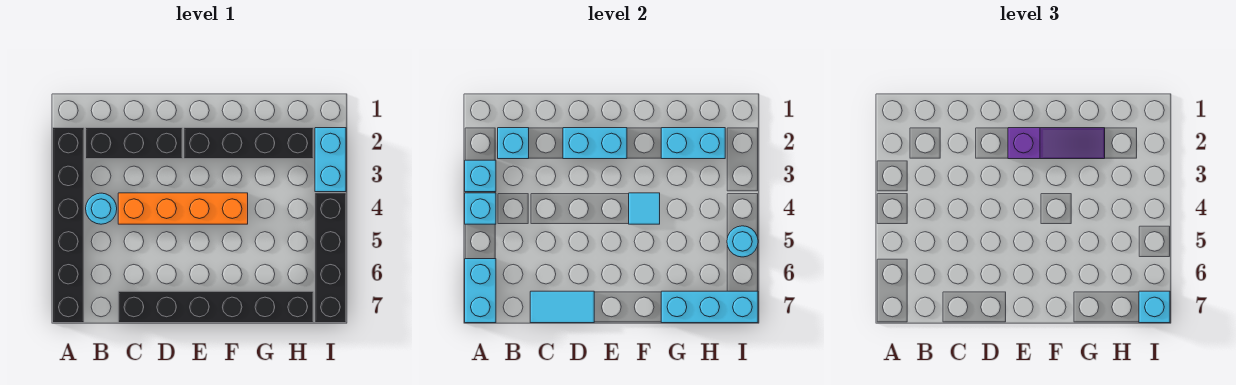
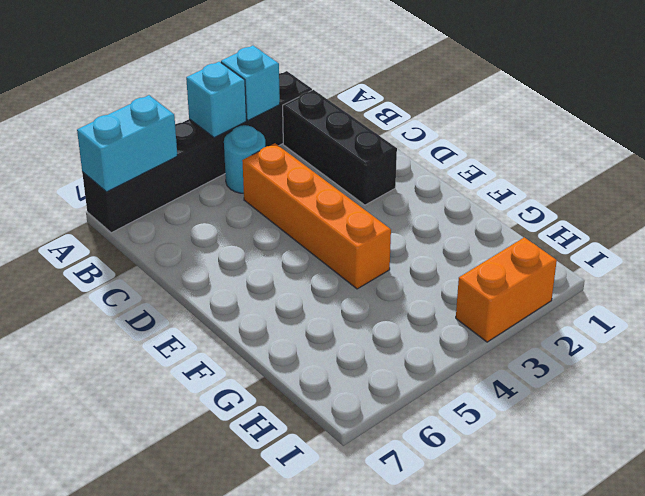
orange 1x2 brick [456,237,557,342] -> cyan 1x2 brick [315,128,346,192]
none -> black 1x6 brick [118,291,313,323]
none -> black 1x4 brick [184,128,313,159]
none -> black 1x4 brick [315,193,346,323]

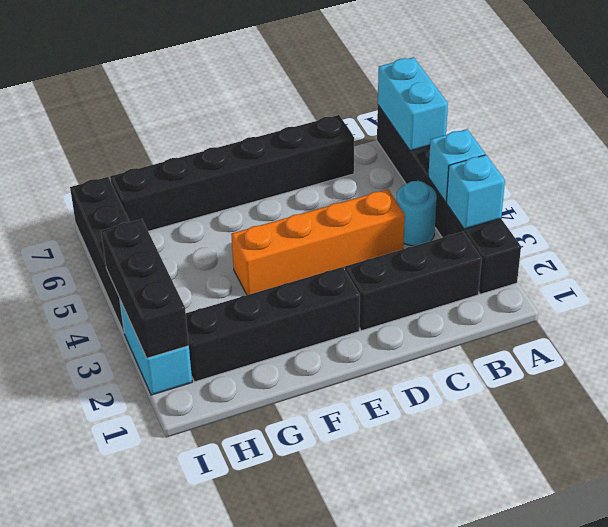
black 1x3 brick [101,219,189,358] -> none
none -> cyan 1x1 brick [498,128,529,159]
none -> cyan 1x2 tile [530,291,594,323]
none -> cyan 1x2 brick [563,128,627,159]

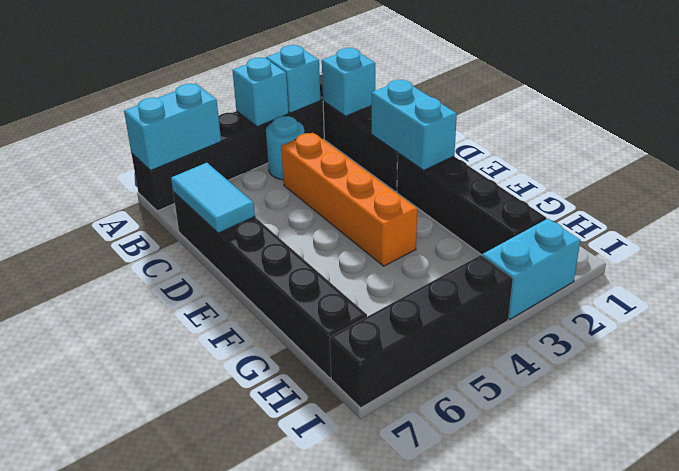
none -> cyan 1x1 tile [629,193,660,224]
none -> cyan 1x2 brick [661,128,725,159]
none -> cyan 1x3 brick [661,291,758,323]

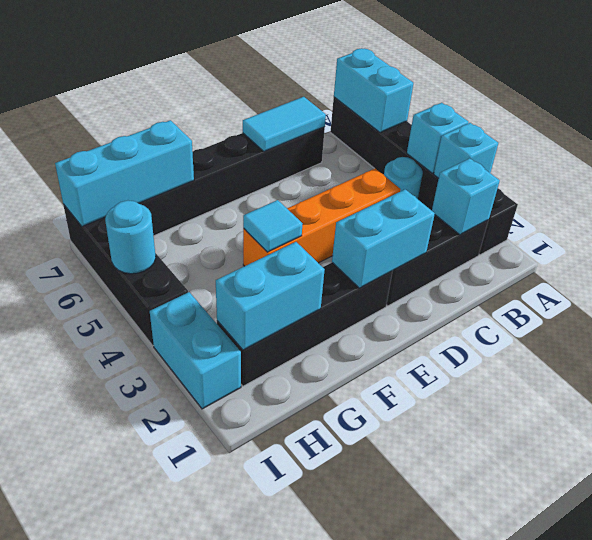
none -> purple 1x3 slope [1008,128,1105,159]
none -> cyan 1x1 brick [1139,291,1170,323]

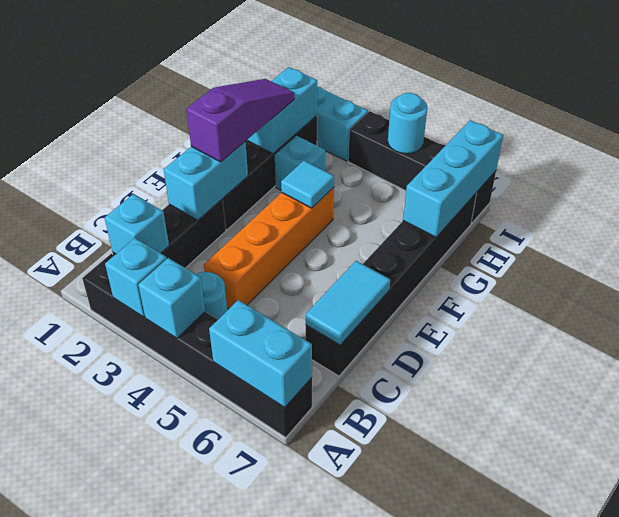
cyan 1x1 brick [275,136,325,190] -> cyan 1x1 brick moved to [1139,291,1170,323]

